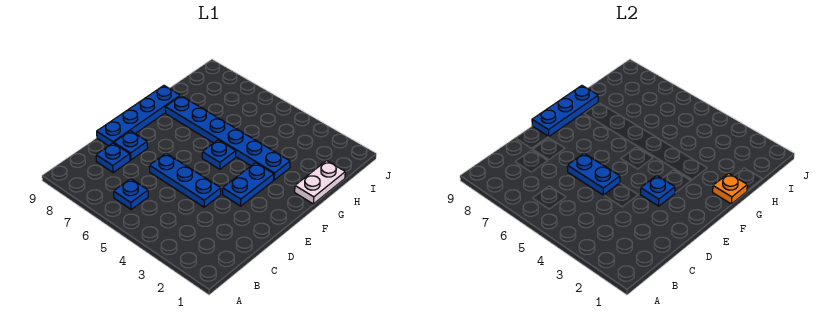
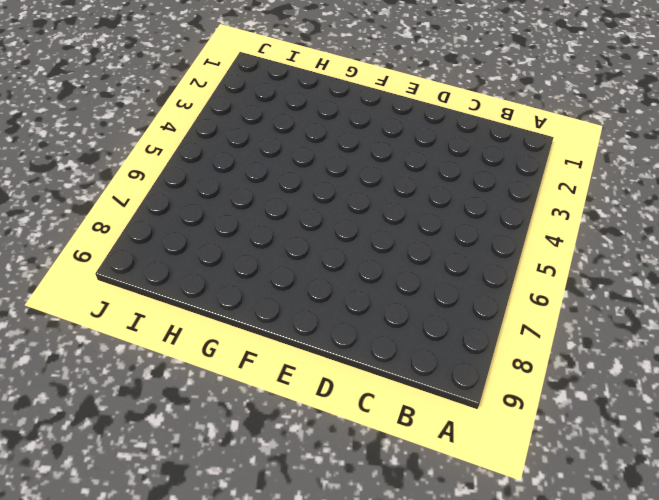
none -> blue 1x1 plate [113,179,148,209]
none -> blue 1x1 plate [96,143,130,172]
none -> blue 1x3 plate [149,153,221,207]

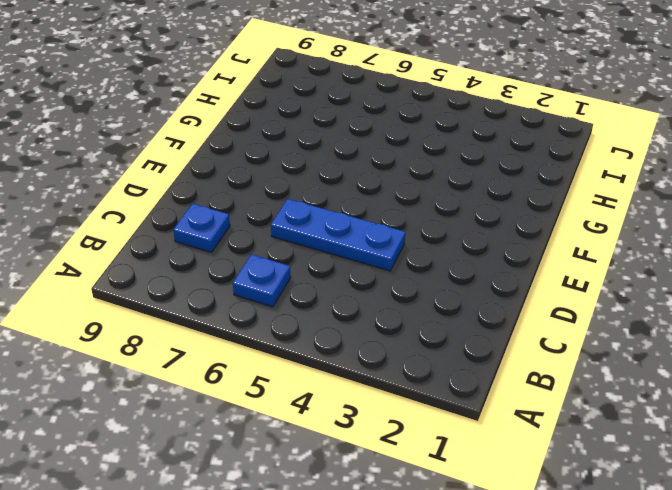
none -> blue 1x1 plate [114,131,148,160]
none -> blue 1x4 plate [97,86,180,146]
none -> blue 1x2 plate [223,163,274,206]

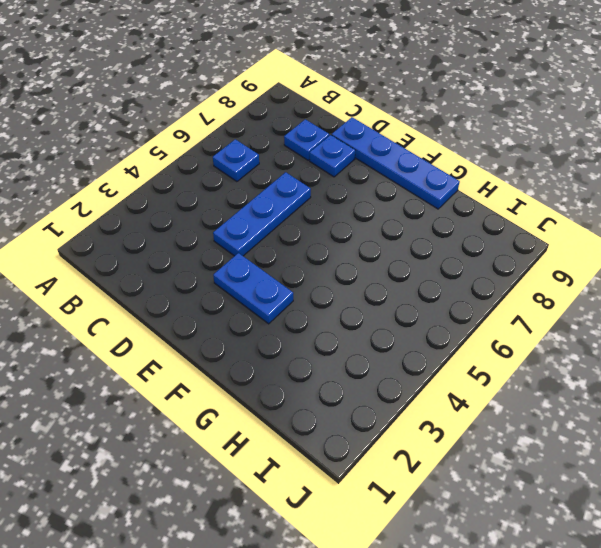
none -> blue 1x1 plate [202,140,236,169]
none -> white 1x2 plate [295,161,345,204]
none -> blue 1x6 plate [165,96,290,180]

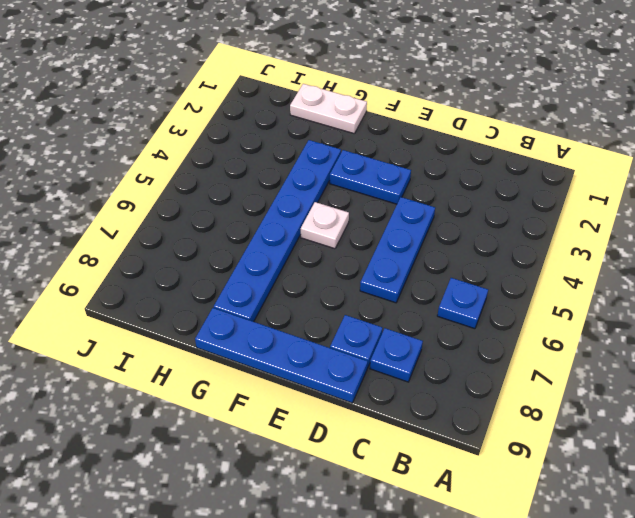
white 1x1 plate [301,202,349,249] -> blue 1x1 plate [202,140,236,169]
none -> blue 1x2 plate [567,153,620,195]
none -> blue 1x1 plate [641,176,675,206]
none -> blue 1x3 plate [532,86,598,137]

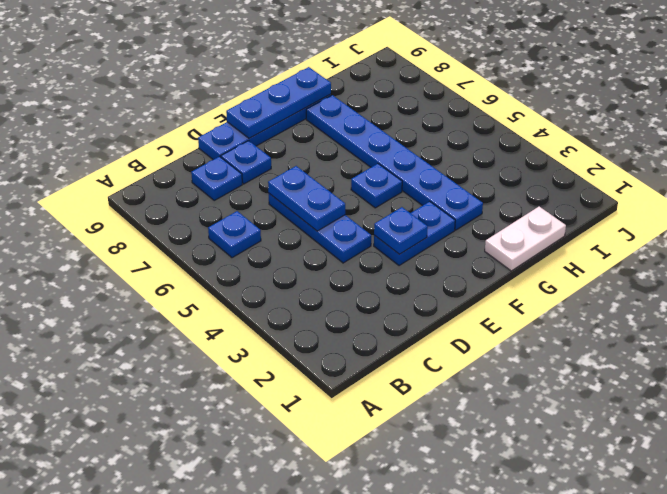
none -> orange 1x1 plate [713,173,747,204]

